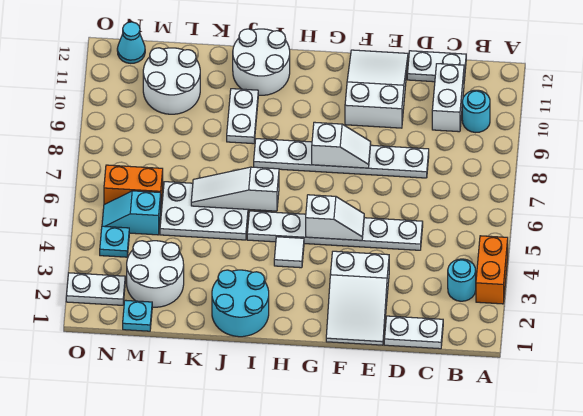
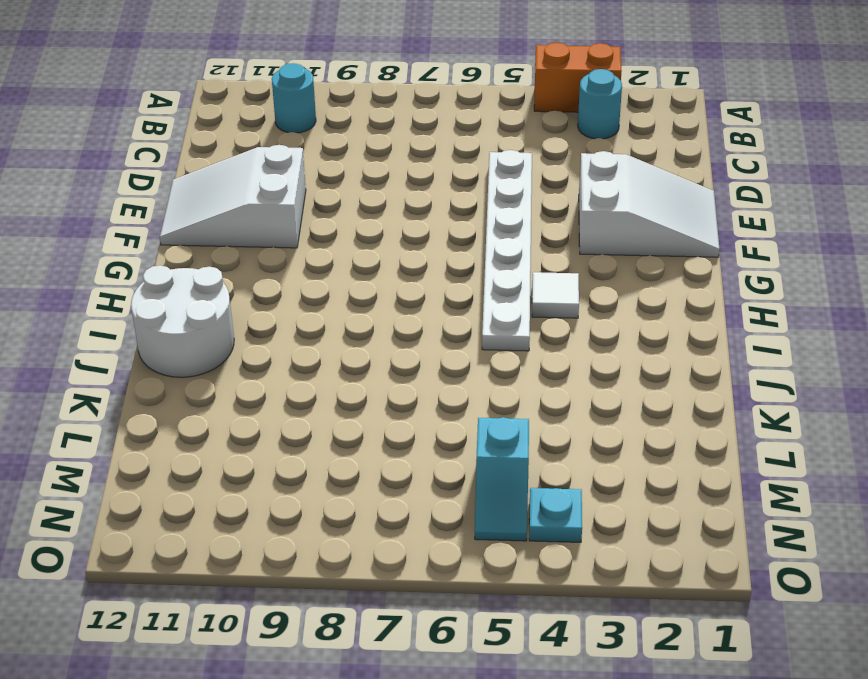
none -> white 1x2 plate [384,316,443,349]
none -> white 1x2 brick [432,64,464,132]
none -> white 1x2 plate [407,51,466,82]

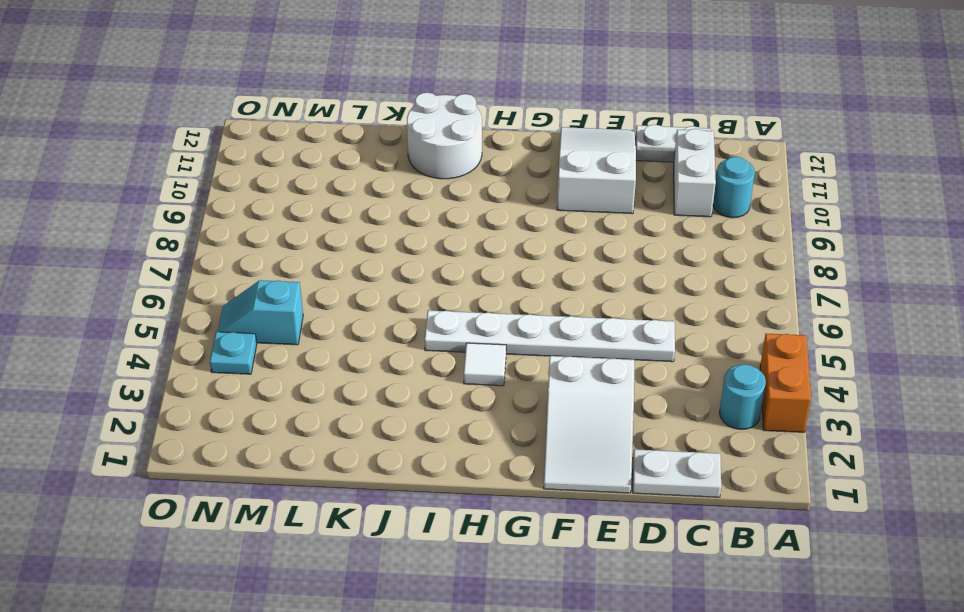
none -> white 1x6 plate [254,139,429,178]
none -> cyan 2x2 round brick [212,270,269,337]
none -> white 2x3 plate [160,182,249,240]

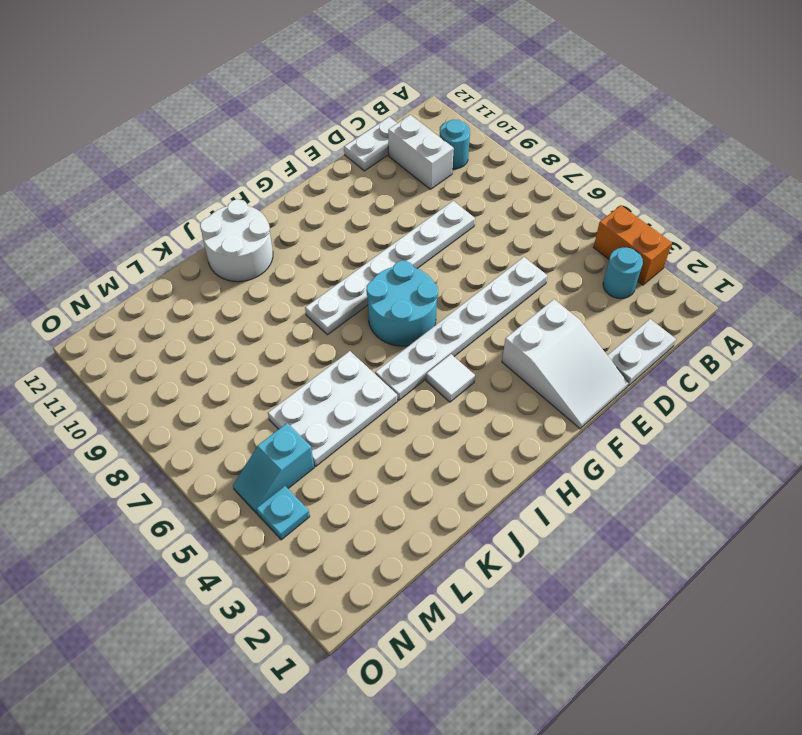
cyan 2x2 round brick [366,261,438,346] -> cyan 2x2 round brick moved to [212,270,269,337]
none -> white 2x3 slope [345,50,408,128]
none -> white 1x2 plate [227,89,258,144]
none -> white 2x2 round brick [127,241,184,307]

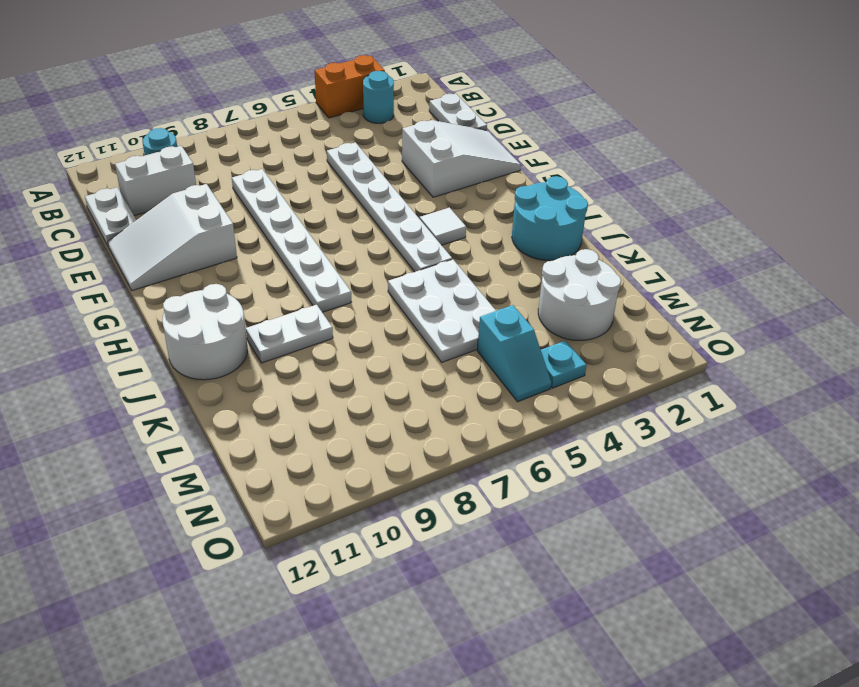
none -> white 2x2 round brick [143,48,200,114]
none -> cyan 1x1 plate [123,300,152,331]
none -> orange 1x2 brick [104,165,163,205]

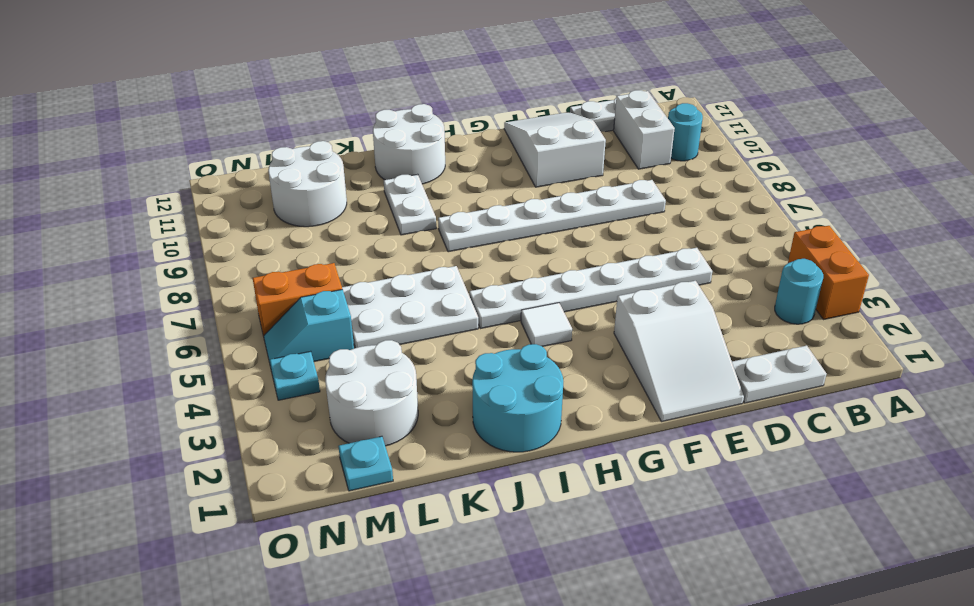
none -> white 1x2 plate [66,273,125,305]
none -> cyan 1x1 cone [117,22,145,63]
none -> white 1x2 slope [306,195,364,240]

